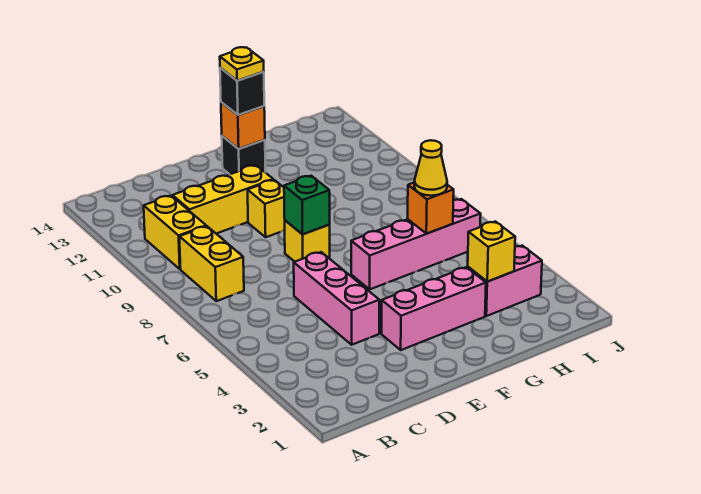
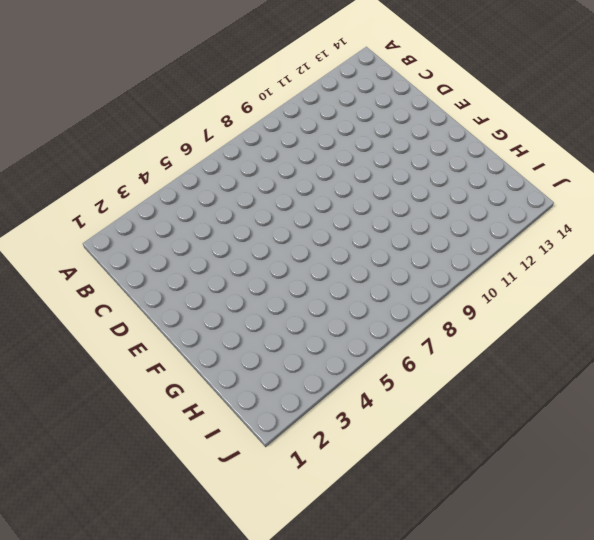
none -> yellow 1x2 brick [179,226,244,301]
none -> yellow 1x2 brick [144,196,206,269]
none -> yellow 1x3 brick [173,165,273,234]

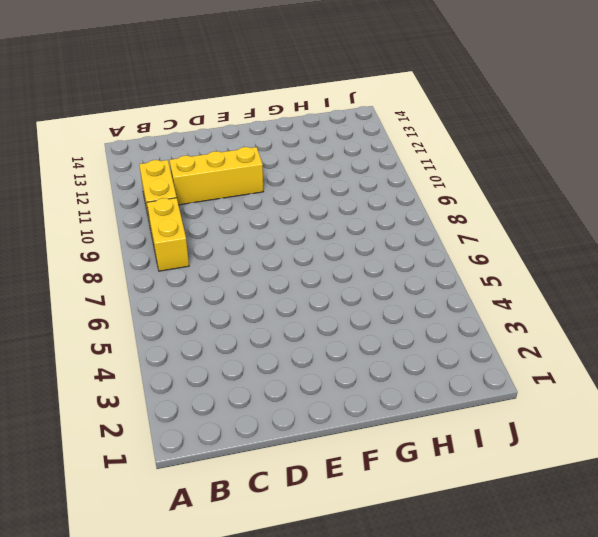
none -> pink 1x3 brick [294,252,379,345]
none -> pink 1x3 brick [382,267,486,350]
none -> yellow 1x1 brick [285,221,330,262]

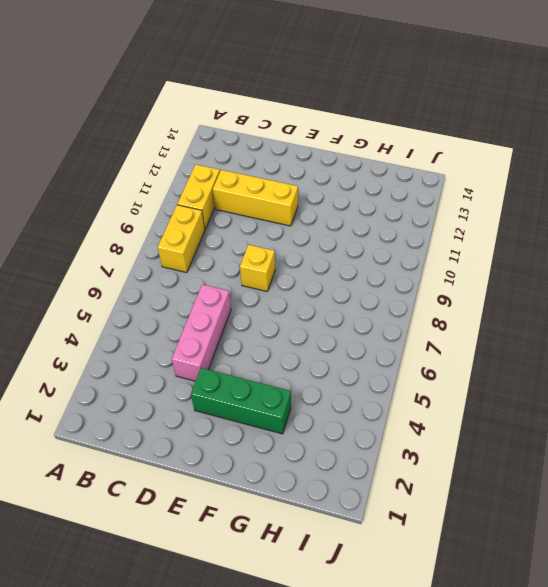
green 1x3 brick [191,368,291,434] -> pink 1x3 brick [382,267,486,350]
none -> yellow 1x1 brick [248,180,285,237]
none -> pink 1x4 brick [351,199,481,289]
none -> black 1x1 brick [222,136,266,174]

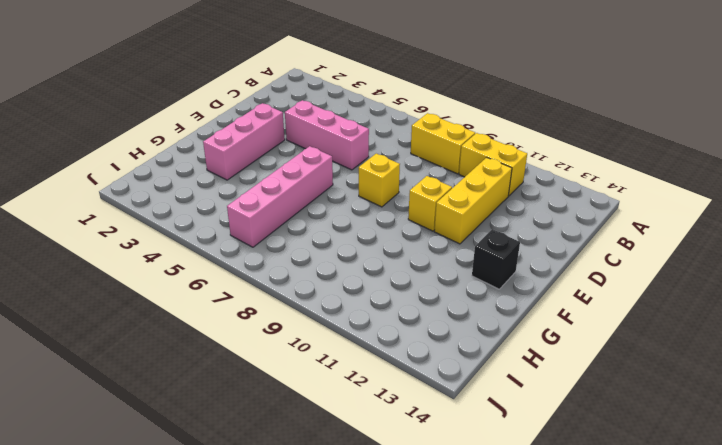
none -> pink 1x2 brick [468,246,542,316]
none -> green 1x1 brick [284,176,330,234]
none -> orange 1x1 brick [221,102,265,149]

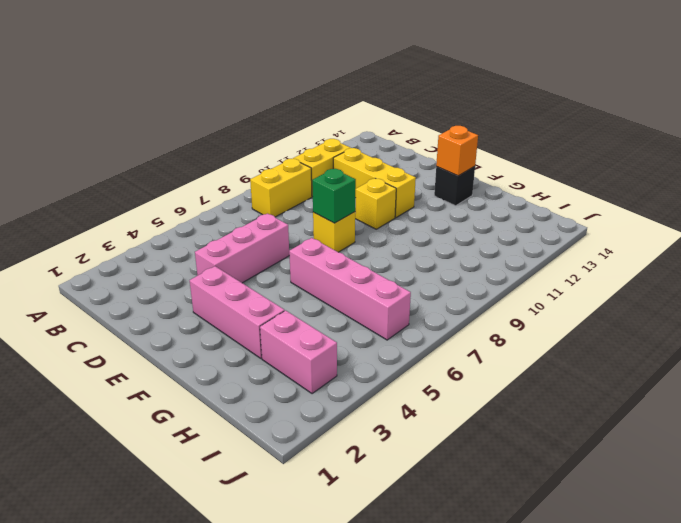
none -> yellow 1x1 brick [468,221,515,282]
none -> orange 1x1 brick [408,183,454,234]
none -> black 1x1 brick [220,68,264,115]

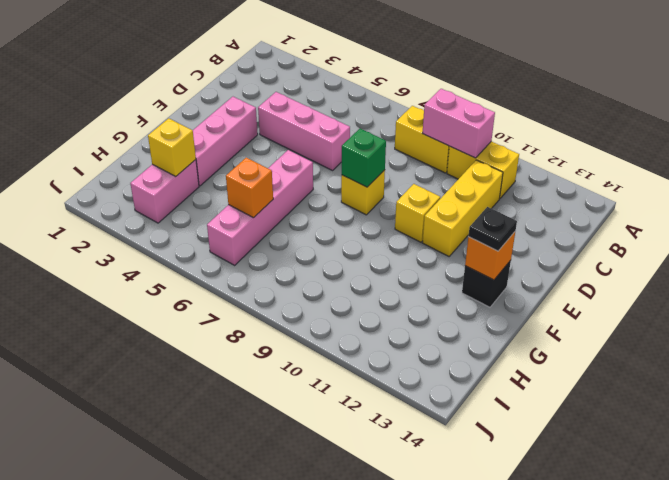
pink 1x2 brick [422,89,495,158] -> none
black 1x1 plate [468,207,517,251] -> black 1x1 brick [220,68,264,115]
none -> yellow 1x1 cone [414,140,447,196]
none -> yellow 1x1 plate [220,47,264,81]

